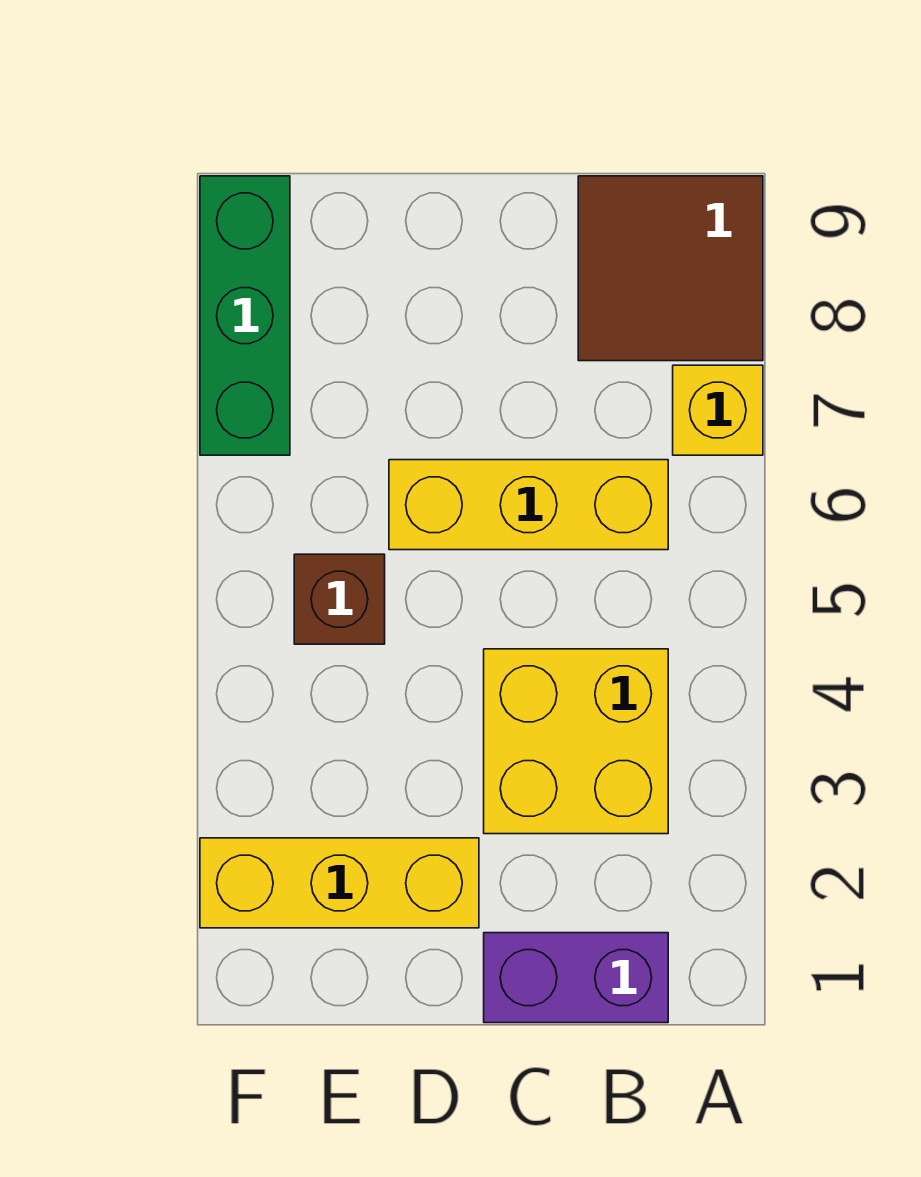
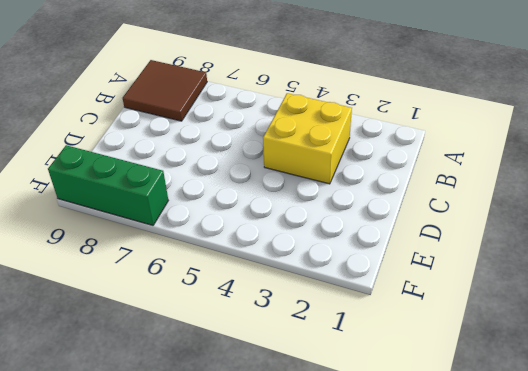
none -> yellow 1x1 brick [673,365,763,455]
none -> purple 1x2 brick [484,933,668,1023]

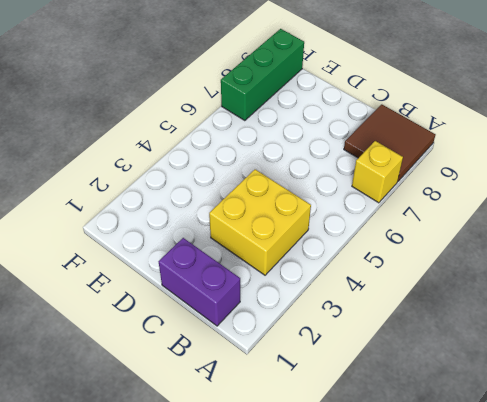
none -> yellow 1x3 brick [389,460,668,550]
none -> yellow 1x3 brick [200,838,479,928]

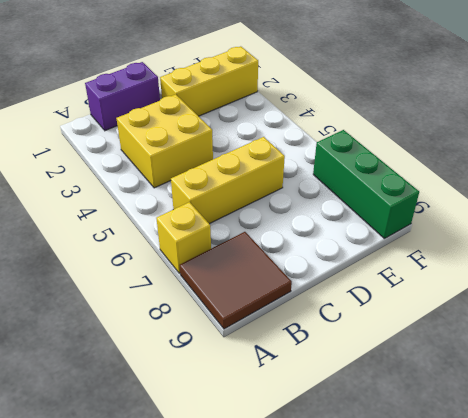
none -> brown 1x1 brick [294,554,385,644]

